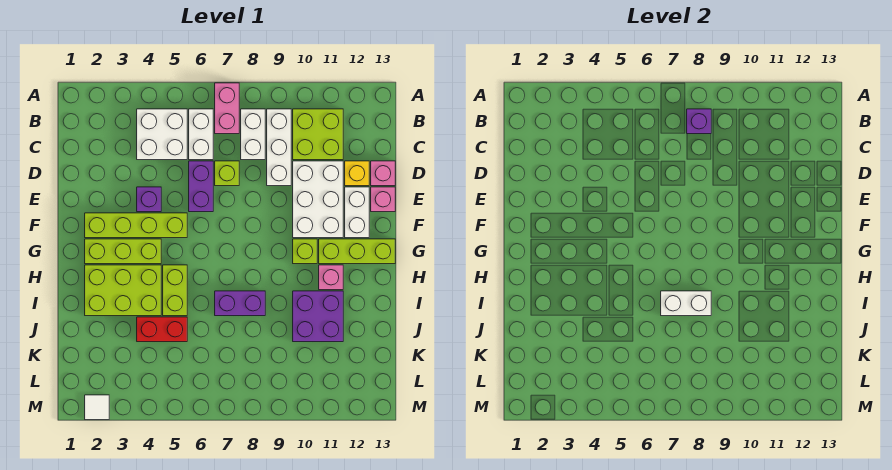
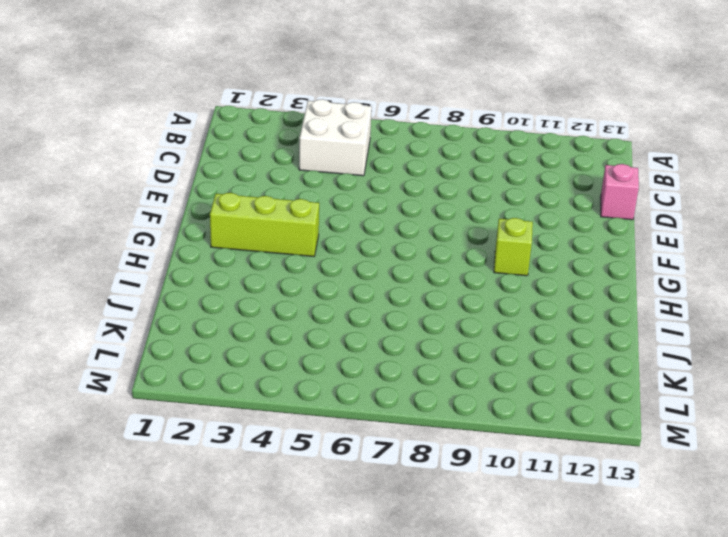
none -> pink 1x2 brick [215,83,239,134]
none -> white 1x2 brick [189,109,213,160]
none -> white 1x2 brick [241,109,265,160]

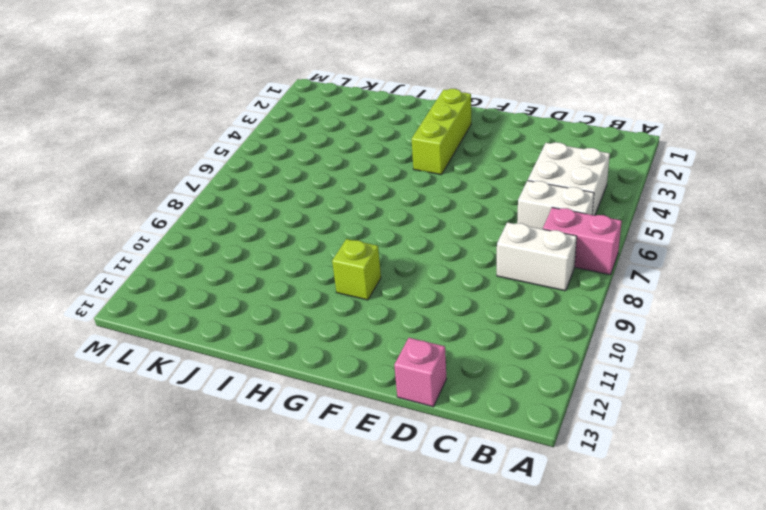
none -> white 1x3 brick [267,109,291,186]
none -> lime 2x2 brick [293,109,343,160]
none -> purple 1x2 brick [189,161,213,212]

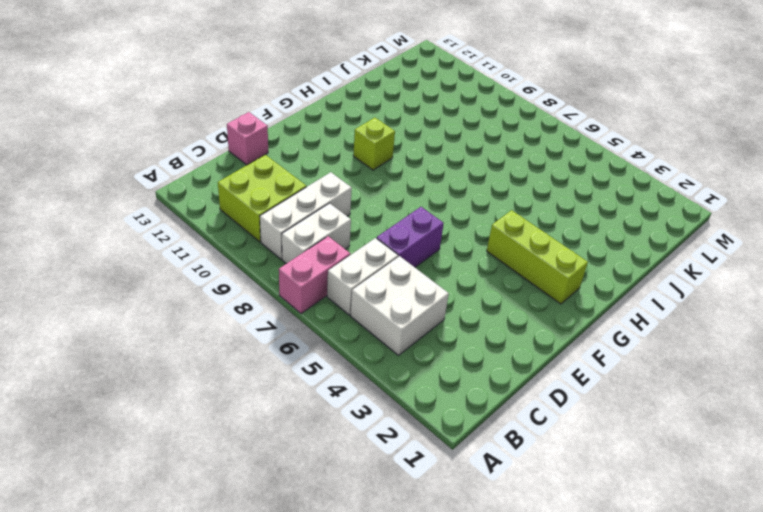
none -> lime 1x1 brick [215,161,239,186]
none -> white 2x3 brick [293,161,343,238]
none -> yellow 1x1 brick [345,161,369,186]

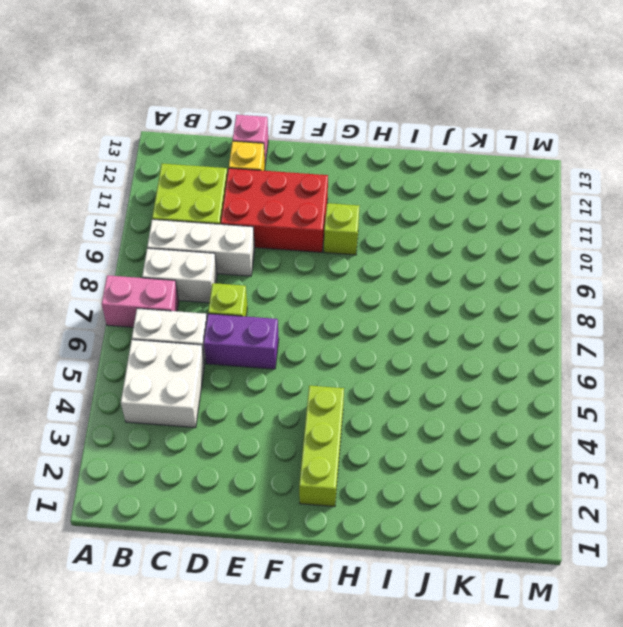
red 2x3 brick [221,168,328,252] -> white 2x3 brick [293,161,343,238]
none -> purple 1x1 brick [137,187,161,212]
none -> white 1x2 brick [345,187,369,238]
none -> pink 1x1 brick [371,187,395,212]

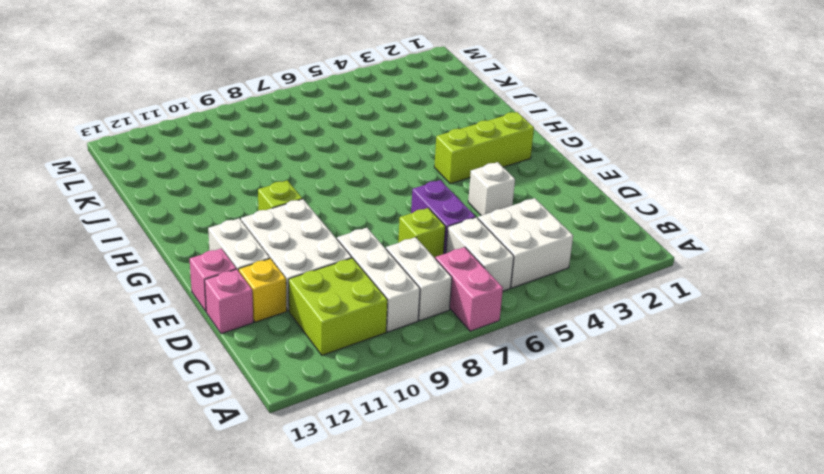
white 1x1 brick [468,162,515,216] -> purple 1x1 brick [137,187,161,212]
none -> lime 1x4 brick [85,213,187,238]
none -> lime 1x3 brick [319,239,395,264]
none -> lime 2x3 brick [85,265,161,316]

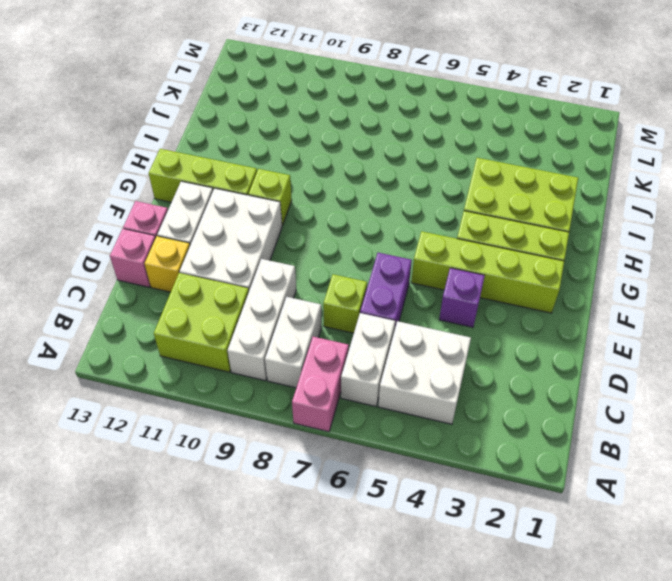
none -> lime 1x2 brick [163,265,187,316]
none -> pink 1x1 brick [319,265,343,290]
none -> purple 1x2 brick [215,291,265,316]

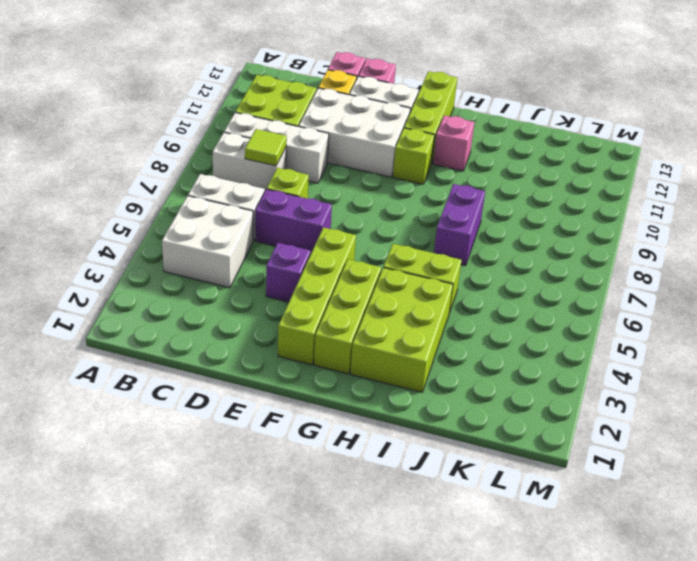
lime 1x1 tile [245,129,287,166] -> none
none -> pink 1x2 brick [215,83,239,134]
none -> purple 2x2 brick [293,291,343,342]
none -> red 1x2 brick [137,317,187,342]

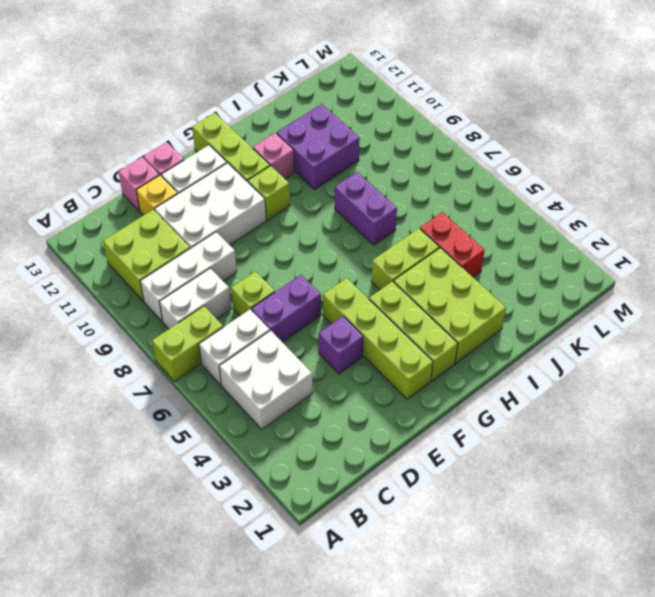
lime 1x2 brick [152,306,223,382] -> pink 1x2 brick [215,83,239,134]
none -> white 1x1 tile [85,395,109,420]
none -> purple 1x1 brick [687,109,711,134]
none -> white 1x2 brick [661,291,711,316]

